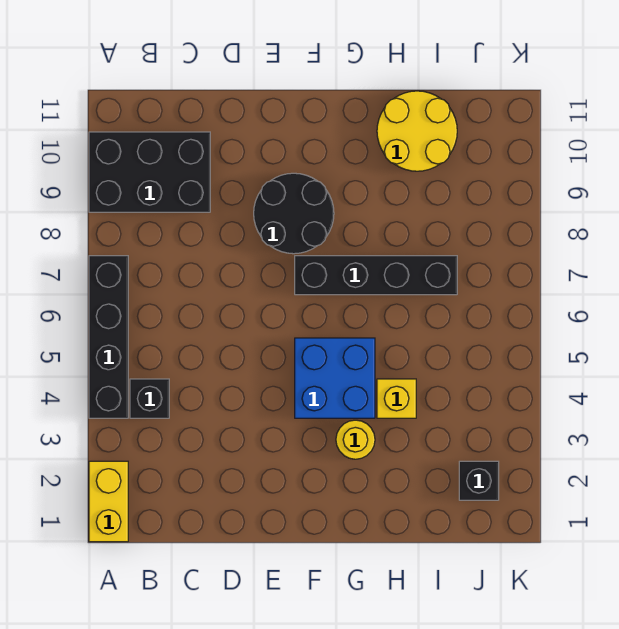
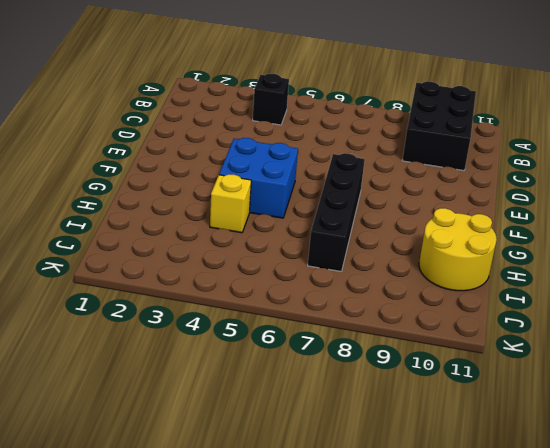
none -> yellow 1x2 brick [89,461,128,542]
none -> black 1x4 brick [89,256,128,418]

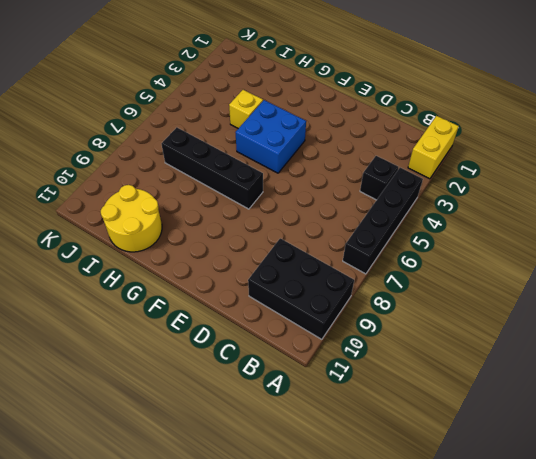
none -> black 2x2 round brick [254,173,334,254]
none -> yellow 1x1 round brick [336,420,375,459]

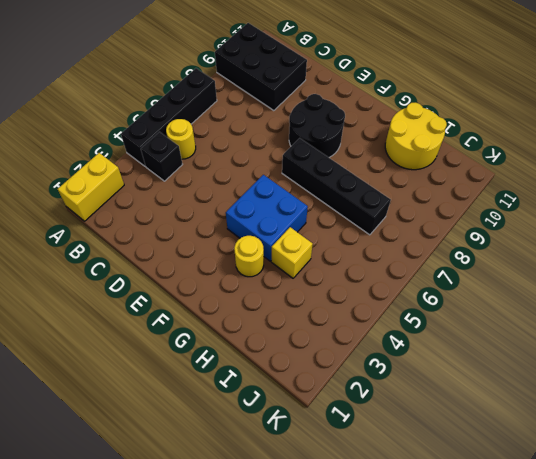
yellow 1x1 round brick [166,119,196,159] -> none
none -> black 1x1 brick [459,461,499,500]

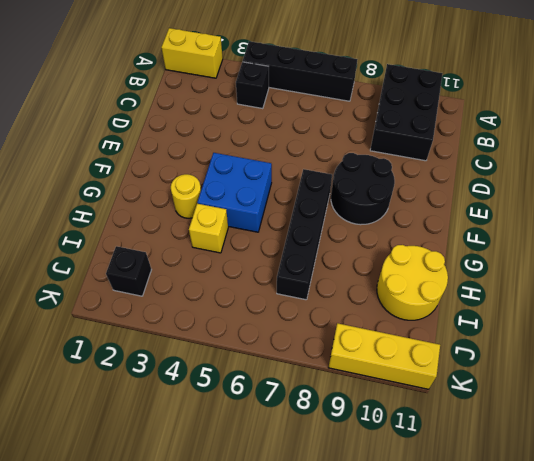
yellow 1x3 brick [328,323,440,389] -> none

